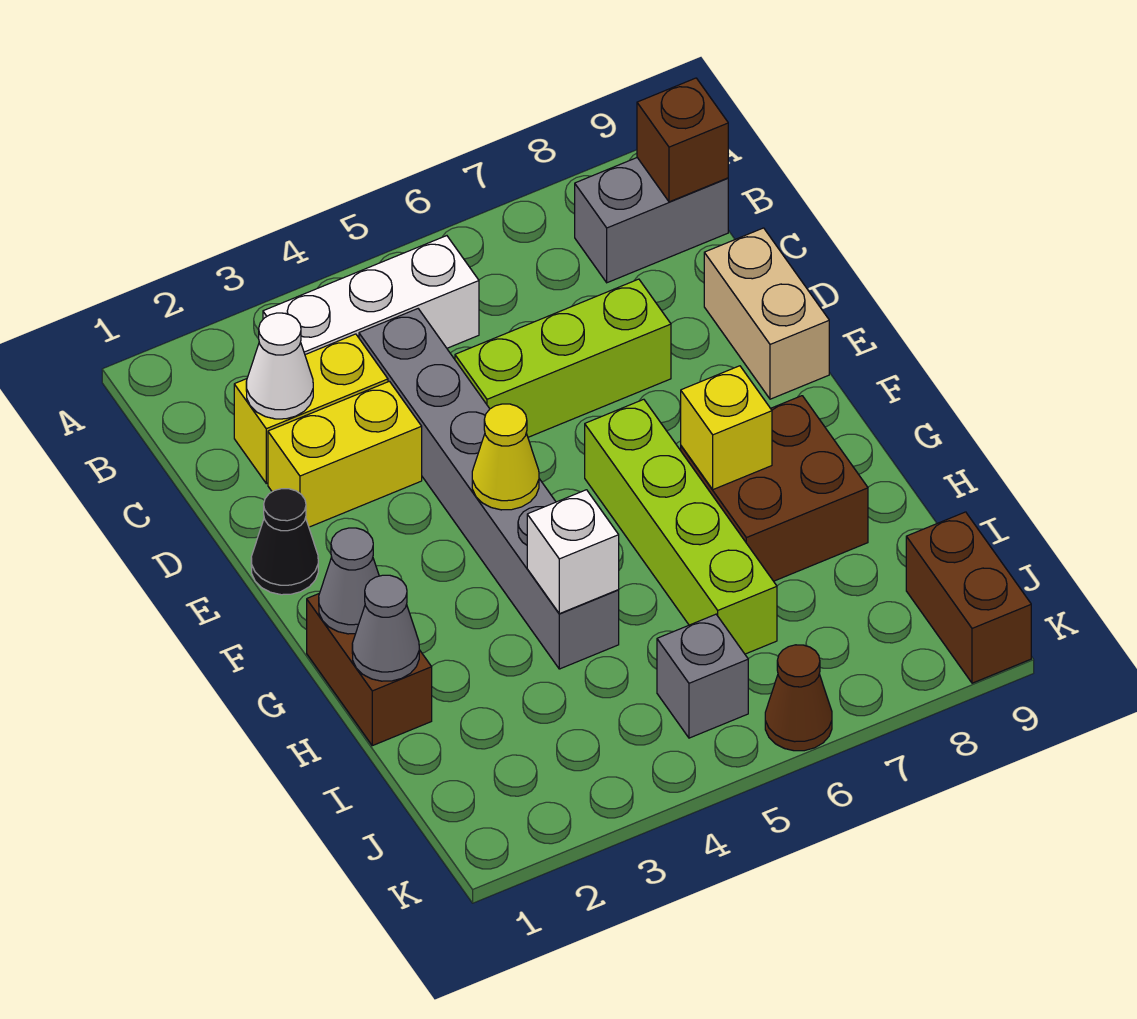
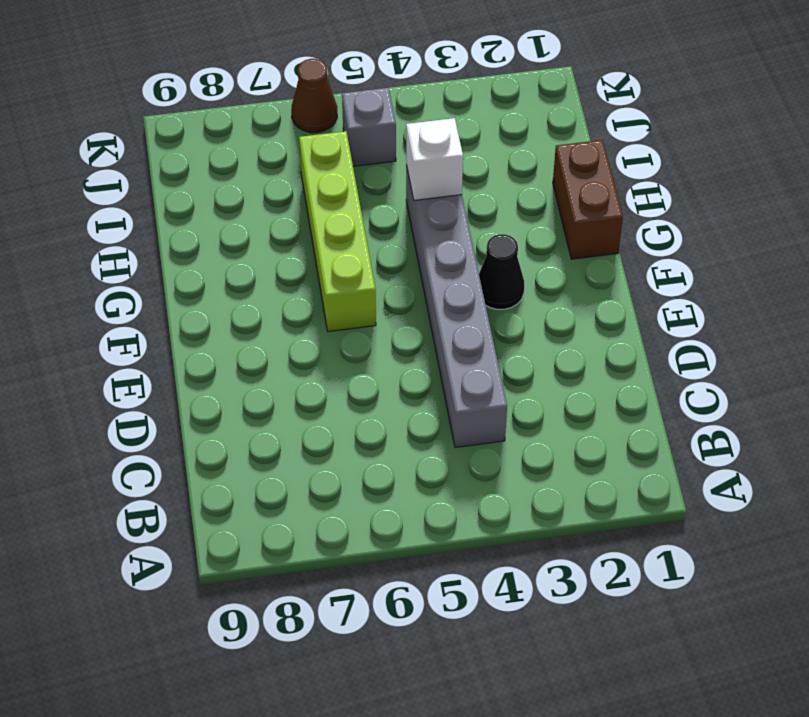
black 1x1 cone [479,234,524,309] -> black 1x1 cone moved to [251,489,318,595]
none -> white 1x3 brick [263,236,479,355]
none -> grey 1x2 brick [575,158,728,283]
none -> yellow 1x2 brick [234,334,388,483]

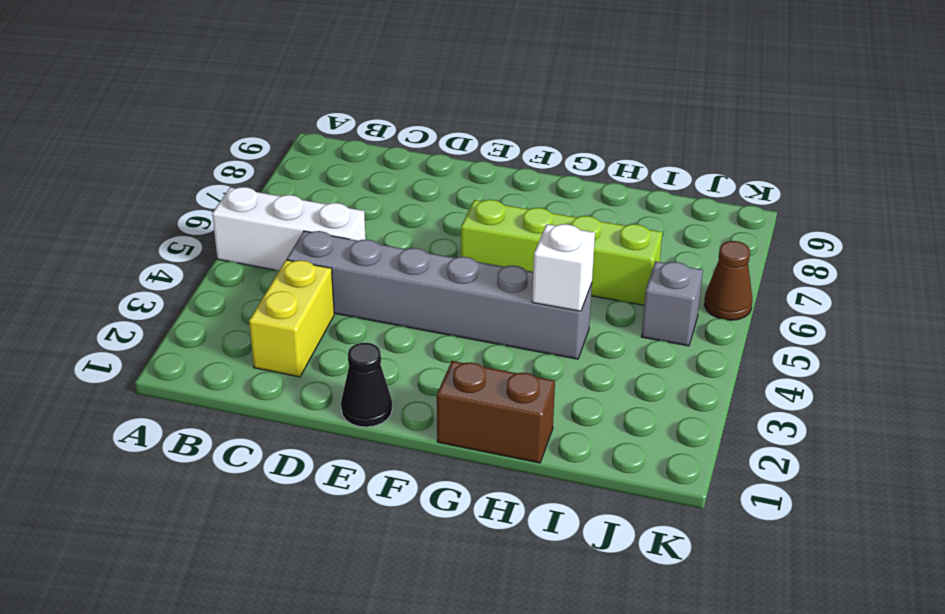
white 1x3 brick [212,187,366,270] -> white 1x3 brick turned to [263,236,479,355]
none -> grey 1x2 brick [575,158,728,283]
none -> yellow 1x2 brick [268,381,422,527]
none -> lime 1x3 brick [455,279,671,437]

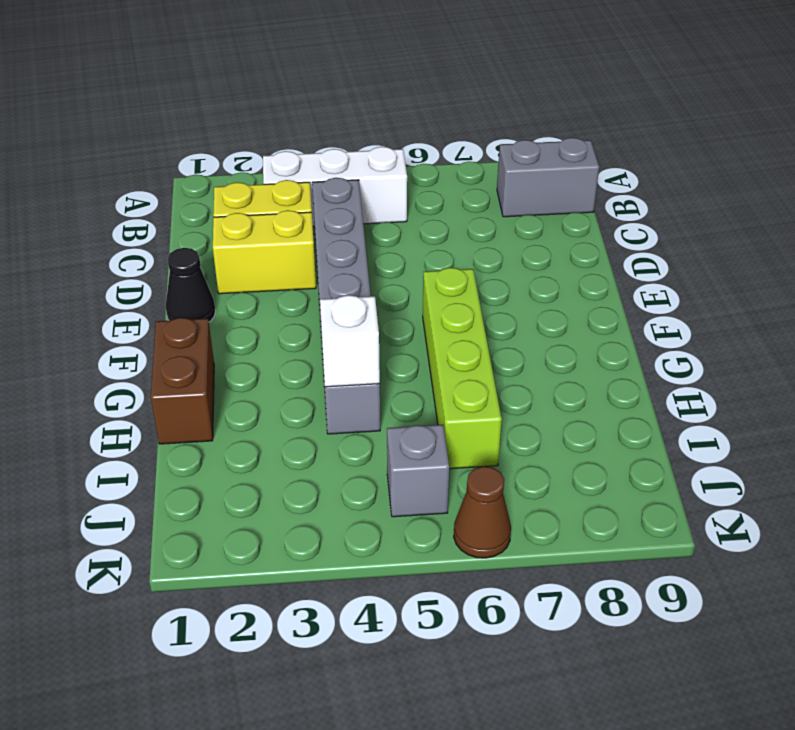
none -> lime 1x3 brick [455,279,671,437]
none -> tan 1x2 brick [704,228,829,399]
none -> brown 2x2 brick [681,396,868,581]

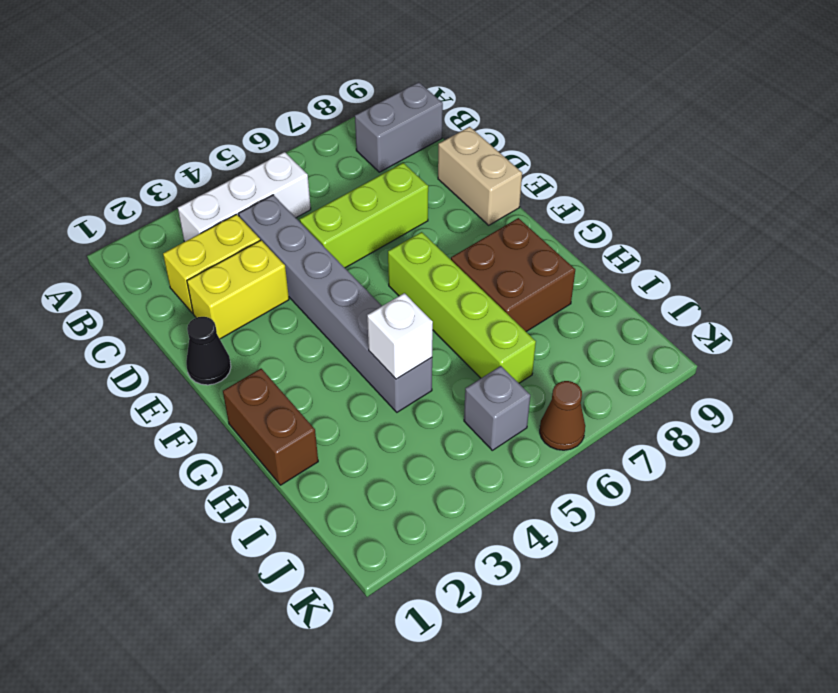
none -> brown 1x2 brick [906,512,1031,683]
none -> brown 1x1 brick [637,78,728,202]
none -> white 1x1 cone [246,313,313,419]

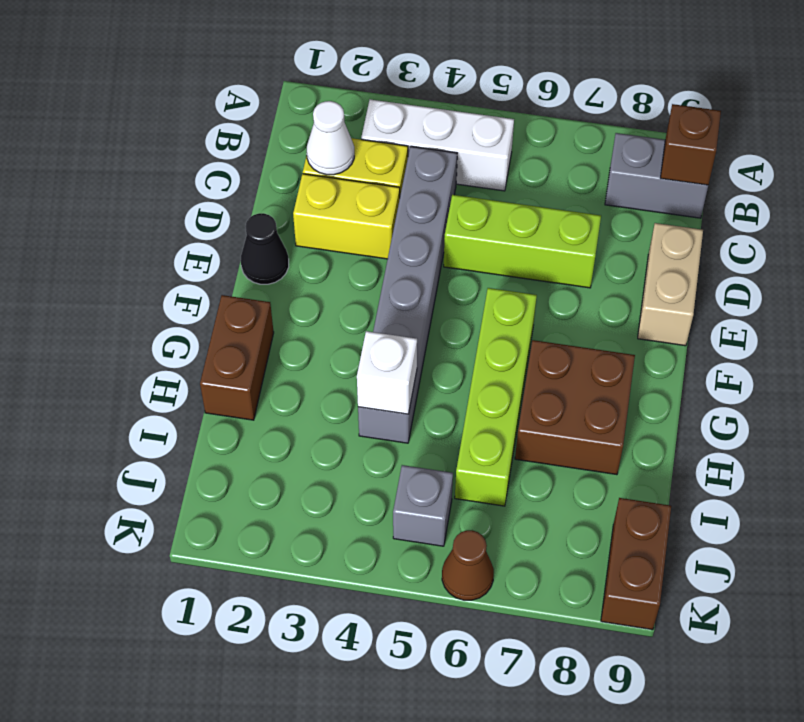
none -> yellow 1x1 cone [472,404,539,510]
none -> grey 1x1 cone [319,528,379,634]
none -> yellow 1x1 brick [681,366,772,489]

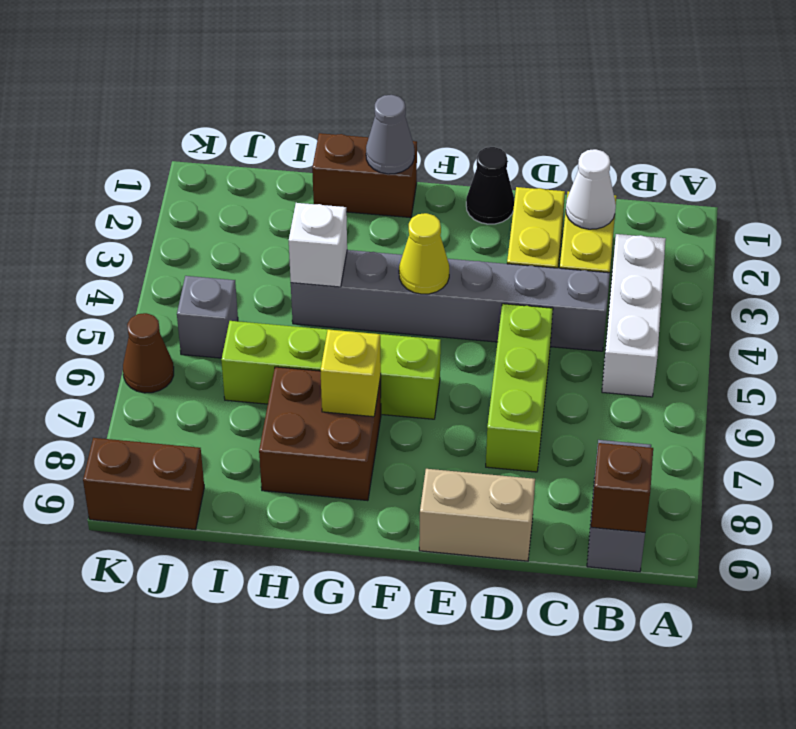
none -> grey 1x1 cone [352,575,419,681]

